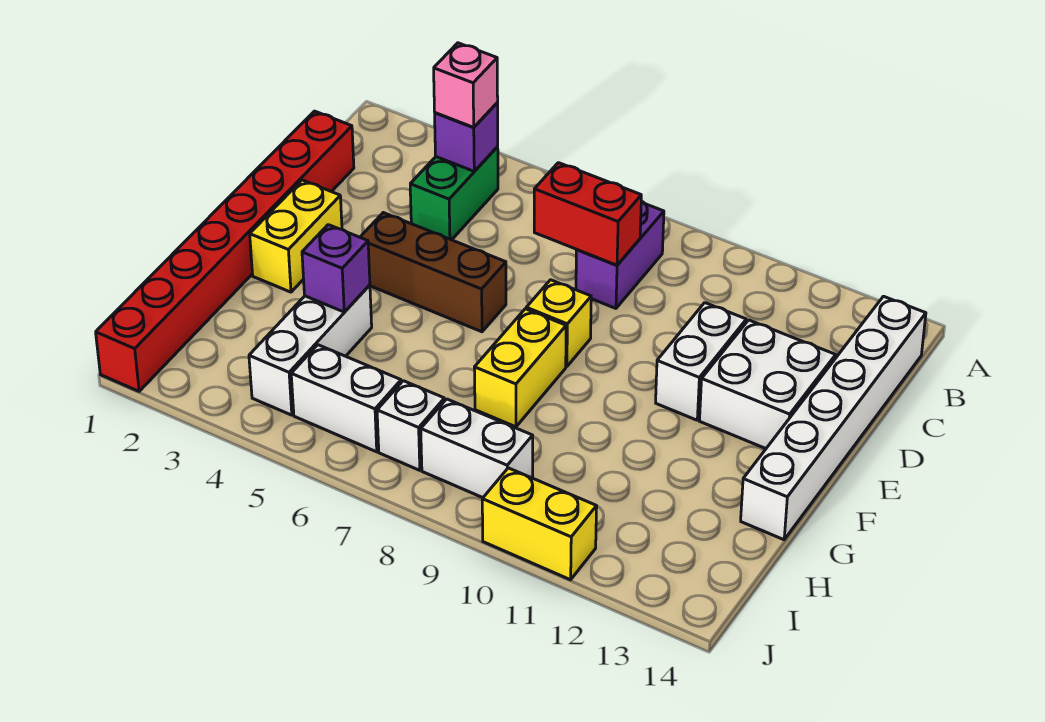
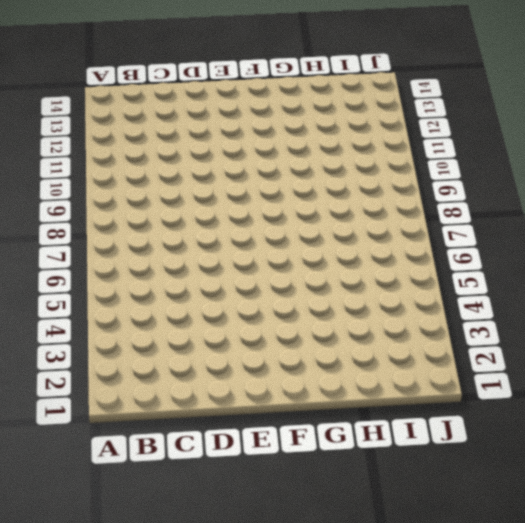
none -> green 1x2 brick [410,146,498,240]
none -> purple 1x2 brick [576,201,664,308]
none -> white 1x6 brick [741,296,926,540]

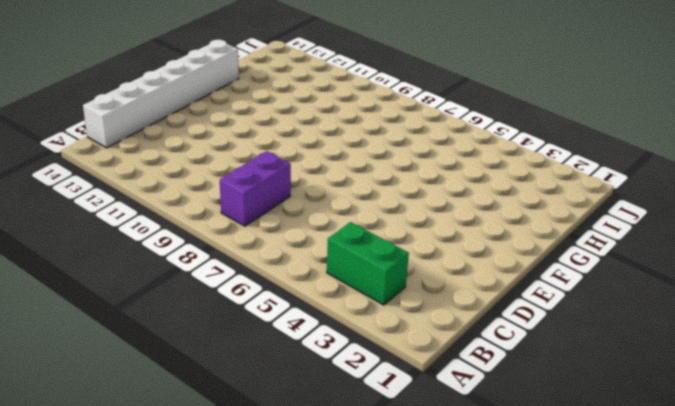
green 1x2 brick [327,222,409,305] -> green 1x2 brick turned to [410,146,498,240]
none -> red 1x8 brick [96,111,354,391]
none -> white 1x2 brick [656,303,746,420]
none -> white 2x2 brick [700,320,836,449]

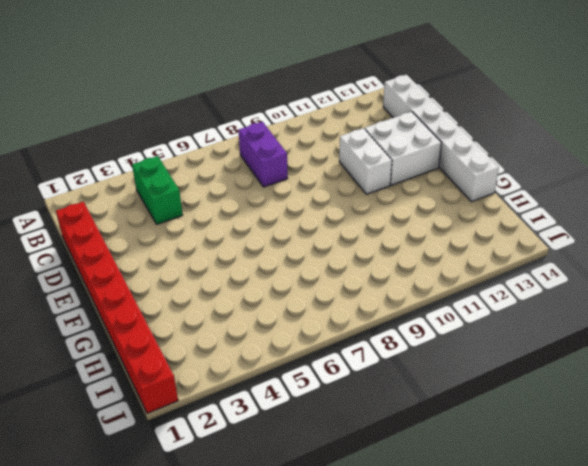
none -> yellow 1x2 brick [250,180,342,292]
none -> brown 1x3 brick [360,213,506,332]
none -> yellow 1x1 brick [526,280,591,367]

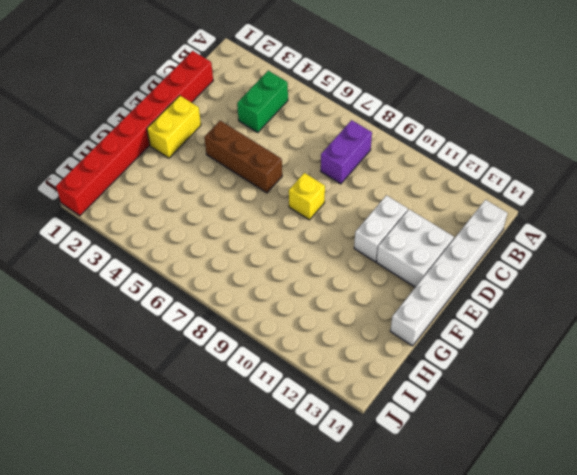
none -> yellow 1x2 brick [474,309,566,427]
none -> white 1x3 brick [249,285,372,415]
none -> white 1x2 brick [291,345,401,452]

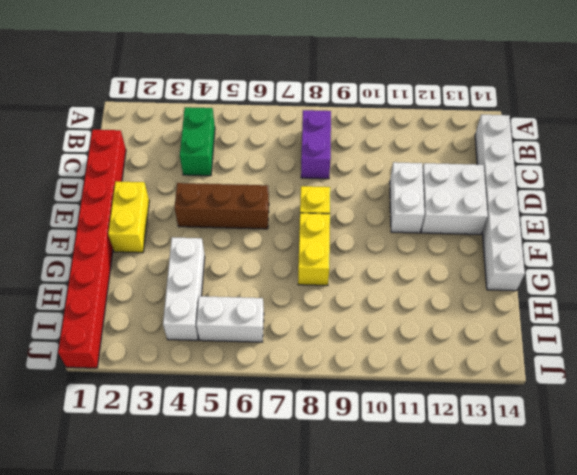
none -> white 1x1 brick [377,381,445,470]
none -> white 1x2 brick [421,399,533,498]
none -> yellow 1x2 brick [482,468,597,580]

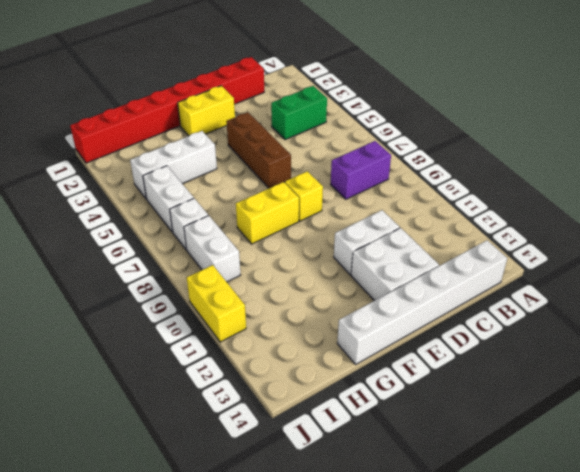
none -> purple 1x1 brick [435,103,498,171]
none -> red 1x2 brick [534,163,641,265]
none -> purple 1x1 brick [302,225,370,312]

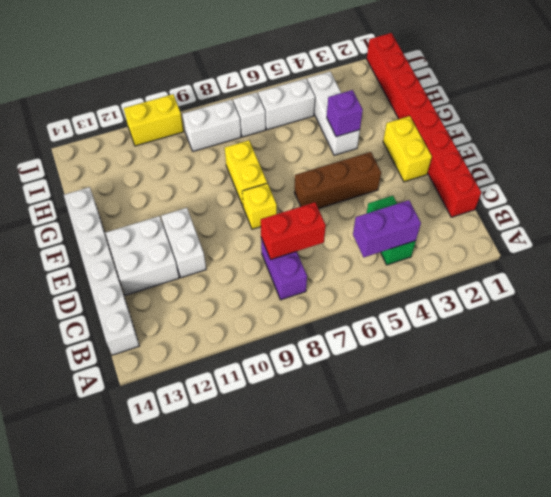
purple 1x2 brick [353,200,421,257] -> purple 1x1 brick [435,103,498,171]
none -> pink 1x1 brick [434,43,498,127]

